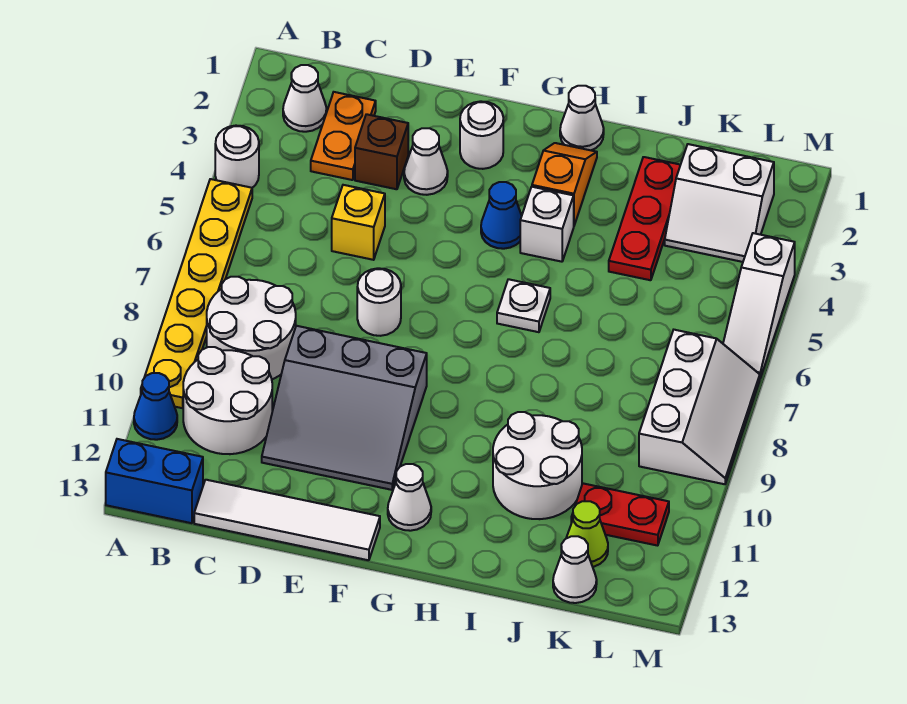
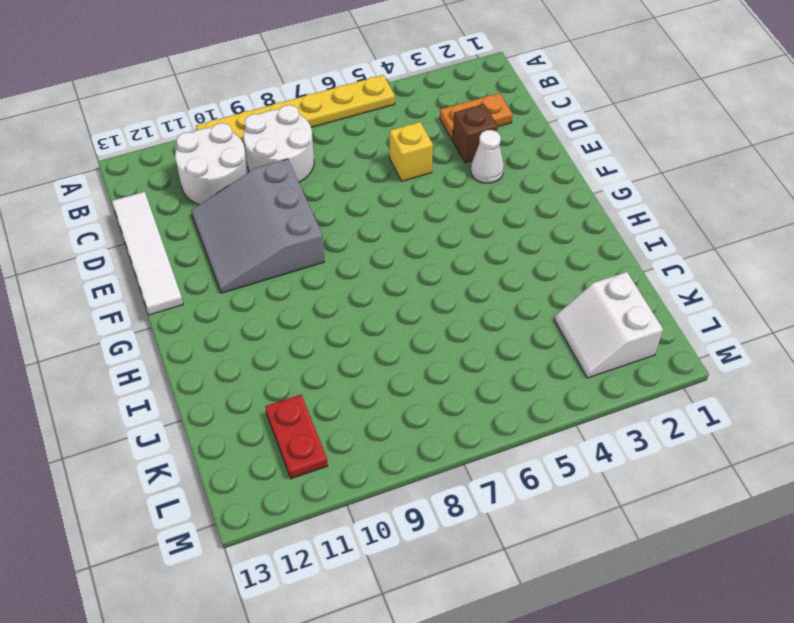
none -> white 1x1 round brick [215,126,259,188]
none -> blue 1x1 cone [134,373,177,440]
none -> blue 1x2 brick [106,439,203,523]

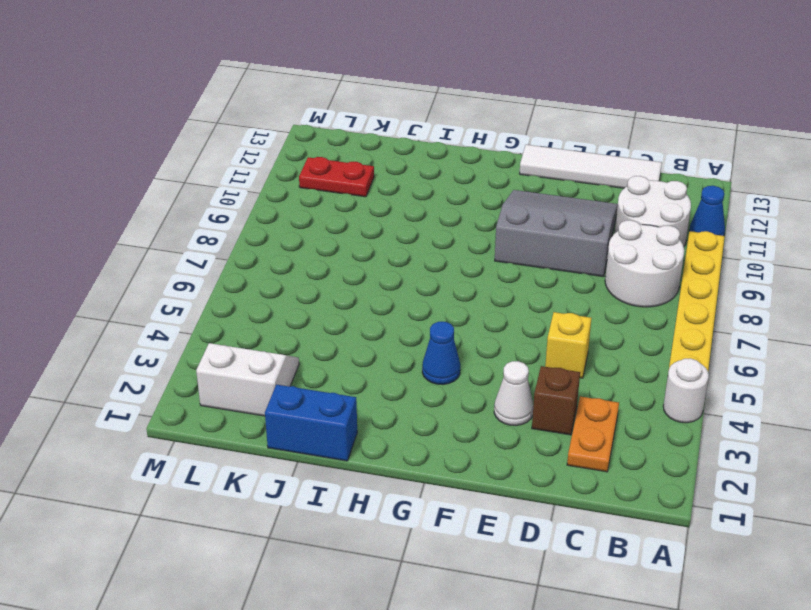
blue 1x2 brick [265,385,357,461] -> blue 1x2 brick moved to [106,439,203,523]
none -> white 1x1 cone [283,65,327,132]
none -> white 1x1 round brick [357,268,401,336]
none -> white 1x1 round brick [460,101,503,169]

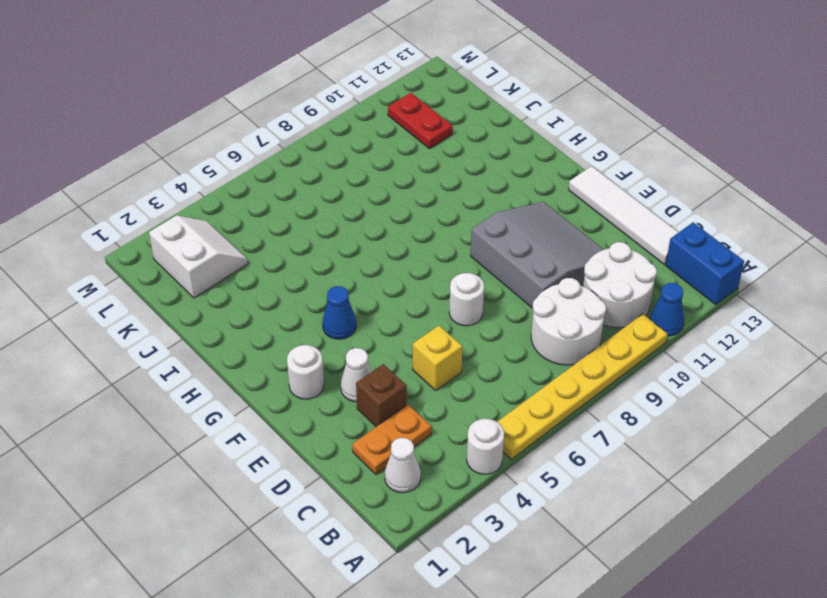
none -> white 1x1 cone [388,464,431,531]
none -> white 1x1 cone [560,86,604,150]
none -> orange 1x2 slope [532,143,597,225]

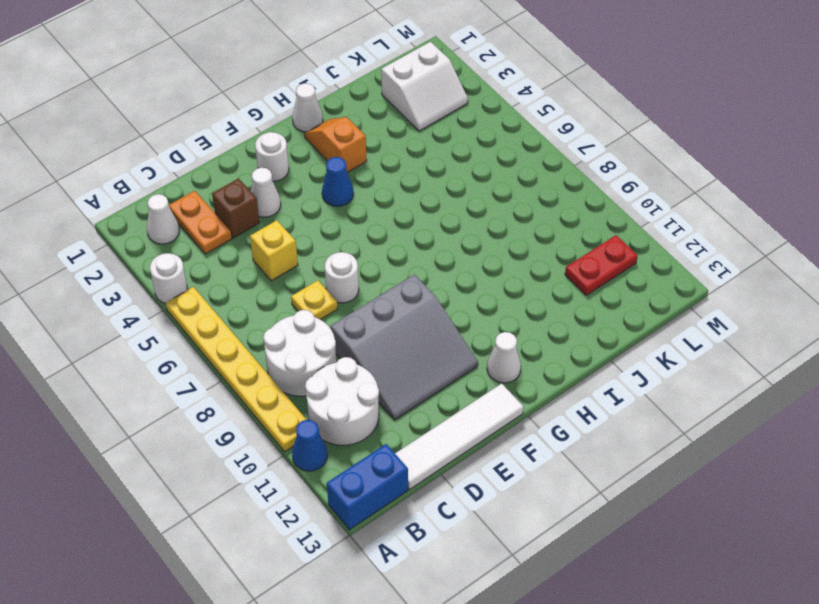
yellow 1x1 plate [291,280,338,320] -> none
none -> white 1x1 brick [520,187,574,262]
none -> white 1x1 plate [497,279,550,332]
none -> white 2x2 round brick [493,412,582,519]

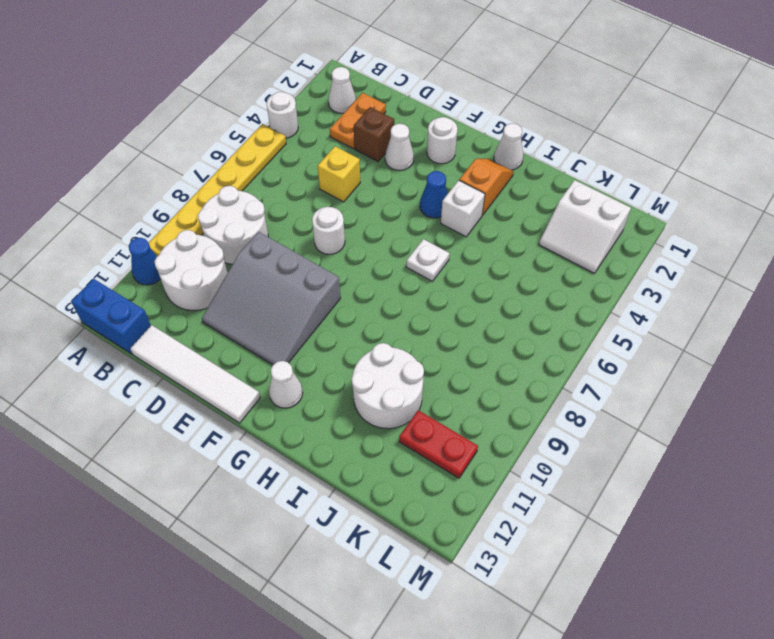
none -> red 1x3 plate [609,157,680,280]
none -> lime 1x1 cone [566,501,608,567]
none -> white 1x1 cone [553,536,597,603]

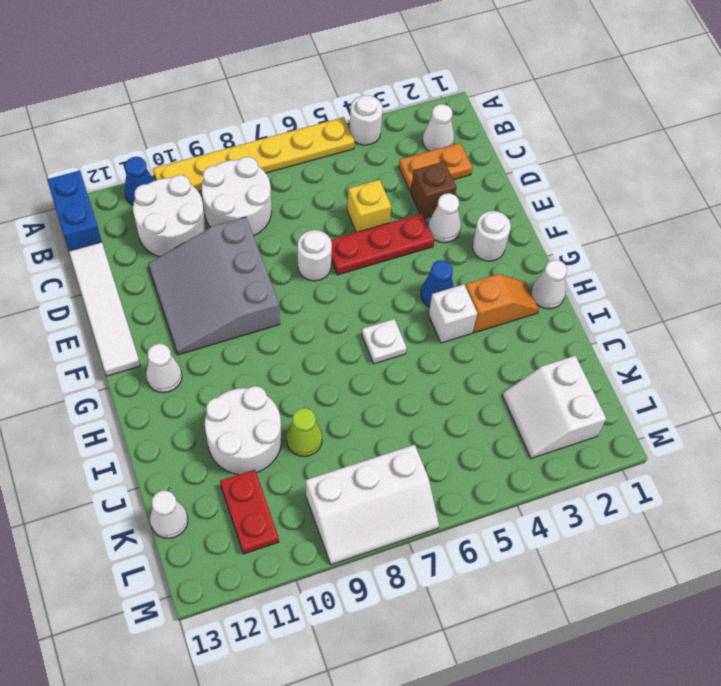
red 1x3 plate [331,214,434,275] -> red 1x3 plate moved to [609,157,680,280]
lime 1x1 cone [286,408,322,456] -> lime 1x1 cone moved to [566,501,608,567]
none -> white 1x3 slope [723,233,795,378]

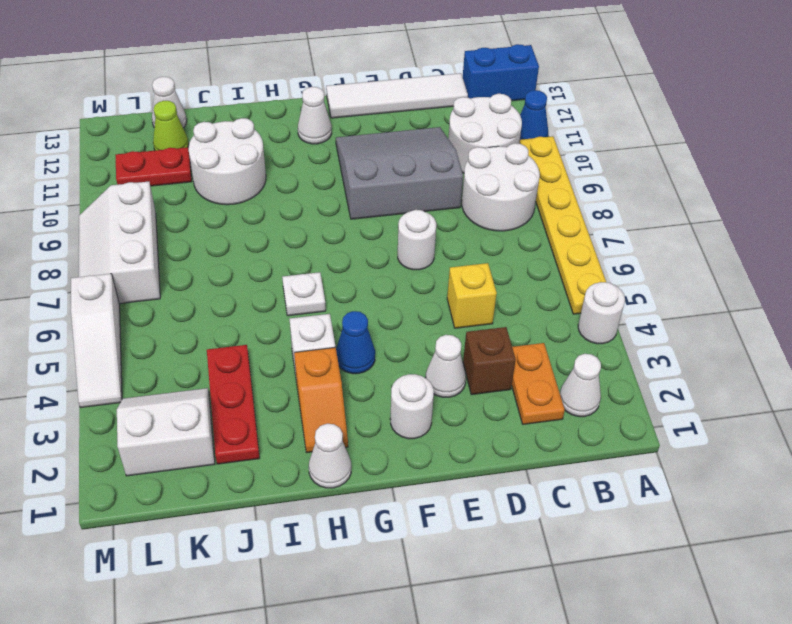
white 1x3 slope [71,274,122,408] -> white 1x3 slope turned to [723,233,795,378]

